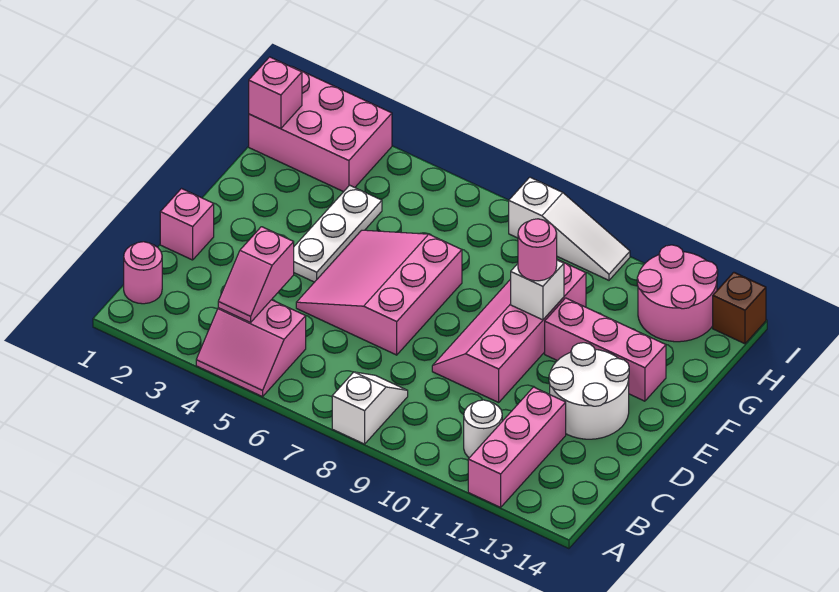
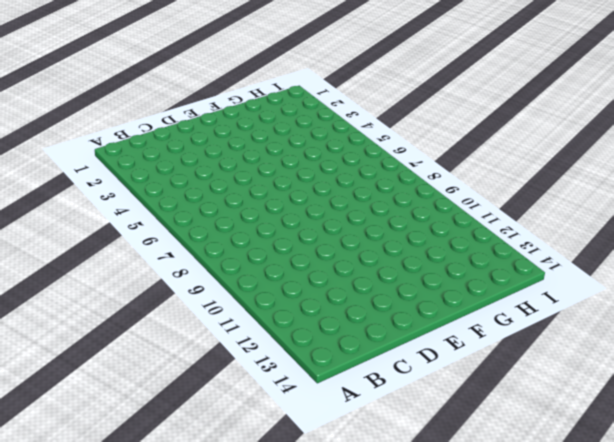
none -> pink 2x2 slope [196,300,306,397]
none -> white 1x2 slope [332,372,408,444]
none -> pink 1x3 brick [468,387,566,507]

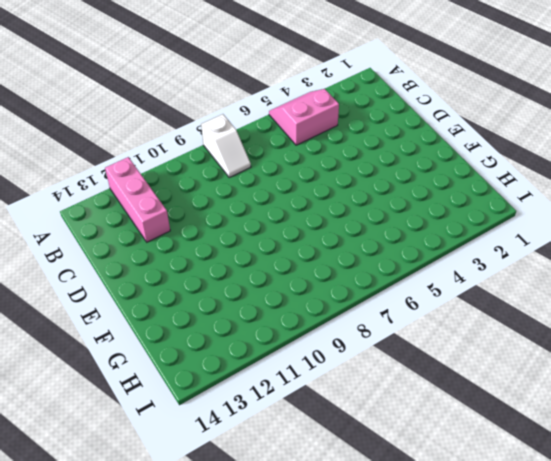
none -> pink 1x1 round brick [124,242,162,304]
none -> white 1x1 round brick [464,400,502,458]
none -> pink 1x1 brick [160,189,214,260]

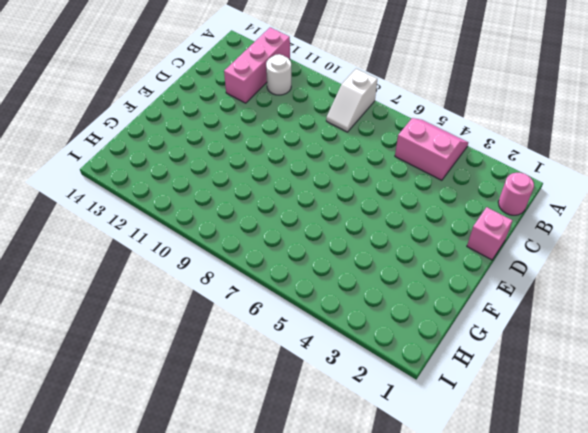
none -> pink 3x3 slope [296,230,462,355]
none -> pink 2x4 slope [432,259,586,402]
none -> white 2x2 round brick [549,343,629,439]

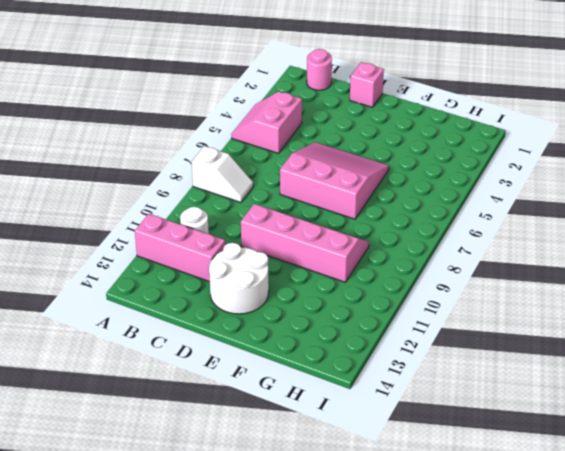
none -> white 1x3 plate [294,185,382,282]
none -> pink 1x3 brick [545,298,666,401]
none -> pink 2x3 brick [249,66,392,192]

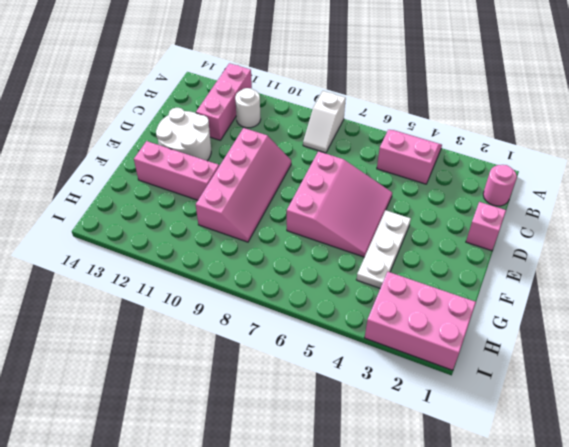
none -> pink 2x2 round brick [637,245,718,342]
none -> white 1x3 slope [509,177,630,280]
none -> brown 1x1 brick [713,272,766,344]

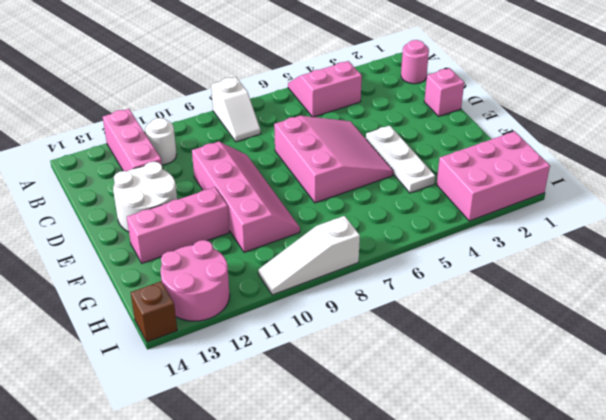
none -> pink 1x2 slope [218,227,294,322]
none -> white 1x1 brick [511,260,564,320]
none -> pink 1x1 brick [249,57,302,129]

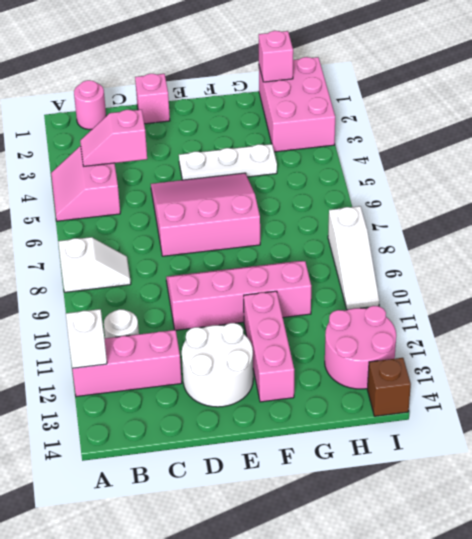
white 1x1 brick [66,309,107,368] -> white 1x1 brick moved to [511,260,564,320]
none -> pink 1x1 round brick [518,219,557,281]

